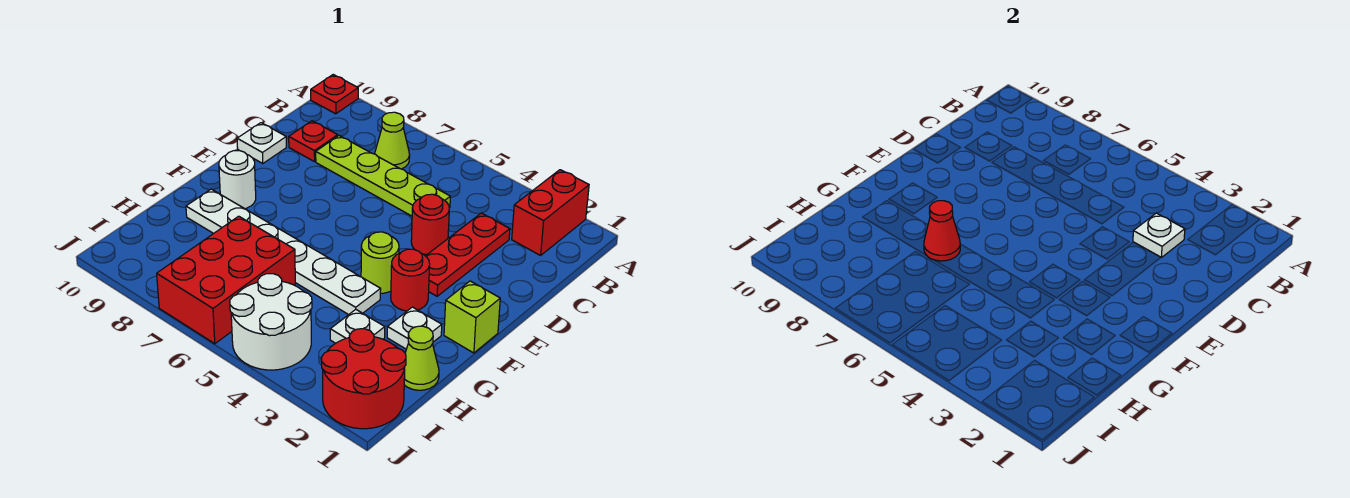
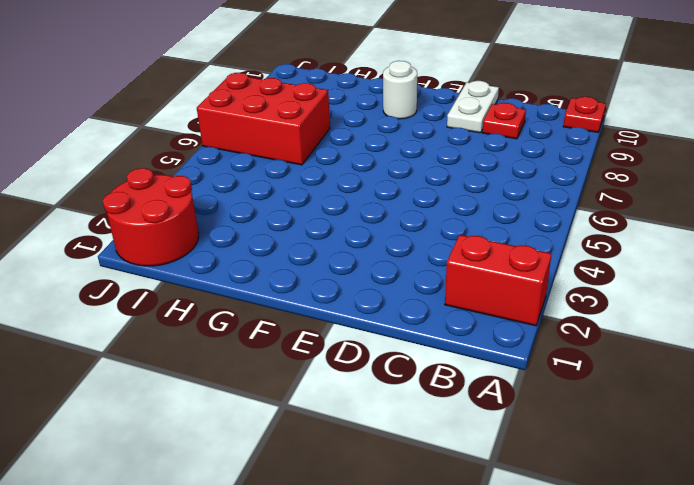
white 1x2 plate [447,81,499,133] -> white 1x1 plate [237,123,286,163]
none -> lime 1x1 cone [375,112,410,169]
none -> red 1x3 plate [426,213,510,296]
none -> lime 1x4 plate [316,136,450,216]

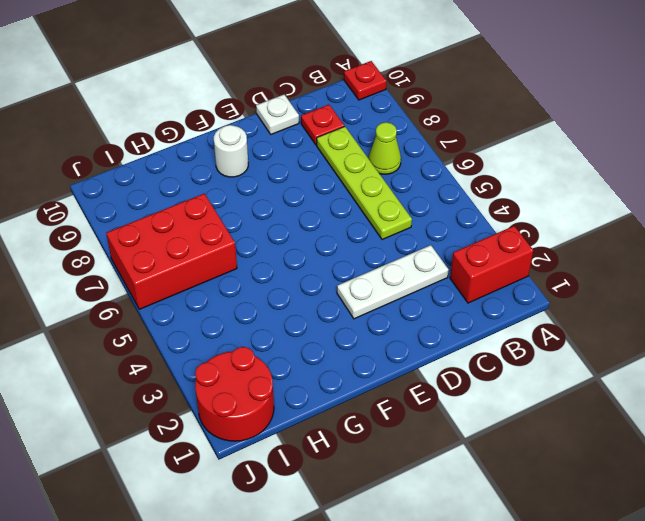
white 1x3 plate [337,245,448,319] -> red 1x3 plate [426,213,510,296]
none -> red 1x1 round brick [411,194,449,255]
none -> lime 1x1 brick [444,281,500,353]
none -> red 1x1 round brick [391,249,430,311]

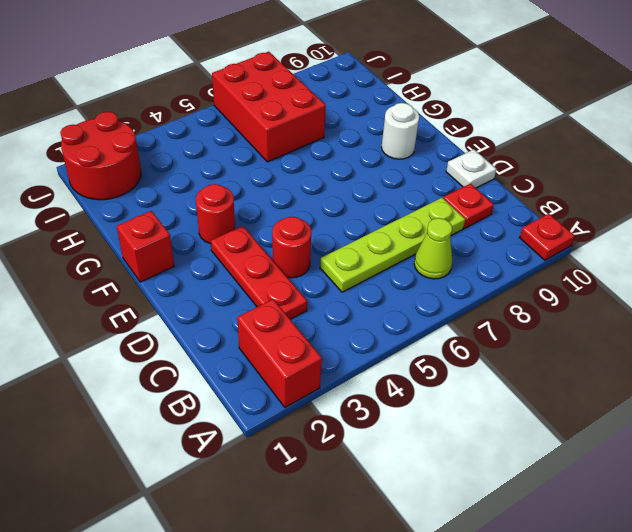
red 1x1 brick [117,211,174,282] -> lime 1x1 brick [444,281,500,353]
none -> lime 1x1 round brick [361,232,399,293]
none -> white 1x1 plate [387,307,442,349]
none -> white 1x6 plate [186,189,381,315]

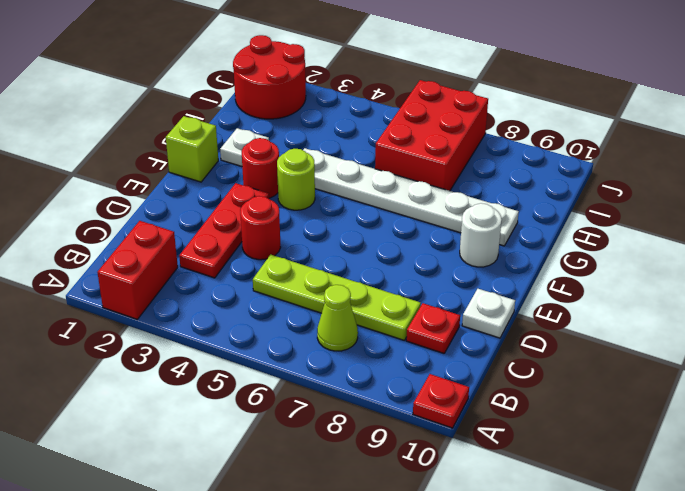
none -> lime 1x1 cone [404,326,439,390]
none -> white 1x1 plate [330,310,385,343]
none -> white 2x2 round brick [230,274,312,370]

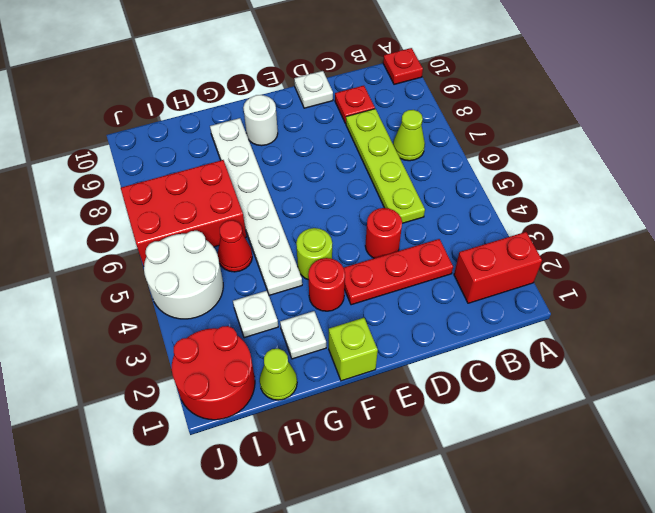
red 1x1 cone [218,220,252,272] -> red 1x1 cone moved to [924,201,960,261]
none -> white 1x1 plate [1133,213,1185,257]

